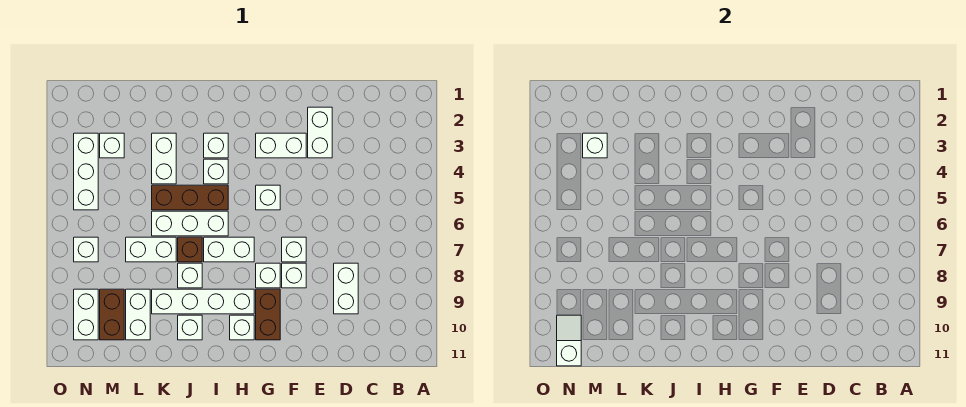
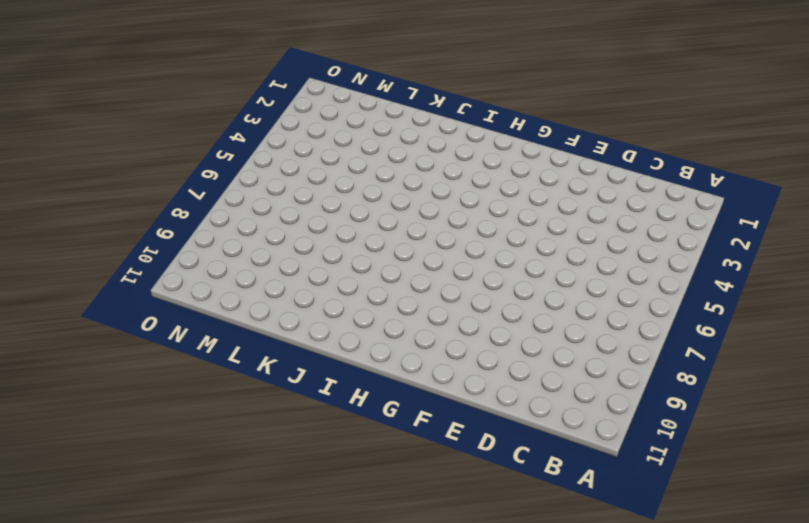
none -> white 1x2 brick [334,263,358,314]
none -> white 1x2 brick [308,107,332,158]
none -> white 1x2 brick [256,133,306,158]

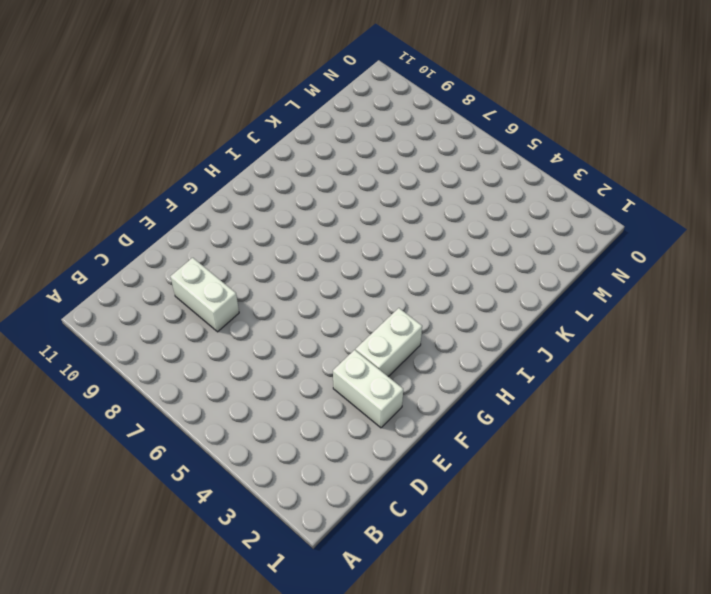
none -> white 1x1 brick [282,237,306,262]
none -> white 1x1 brick [282,263,306,288]
none -> white 1x1 brick [256,185,280,210]

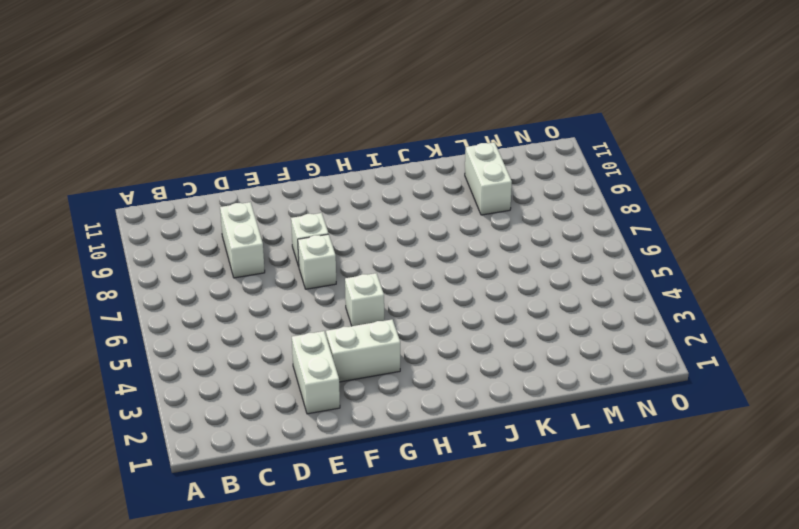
none -> white 1x1 brick [256,263,280,288]
none -> brown 1x2 brick [256,289,280,340]
none -> white 1x2 brick [204,237,254,262]

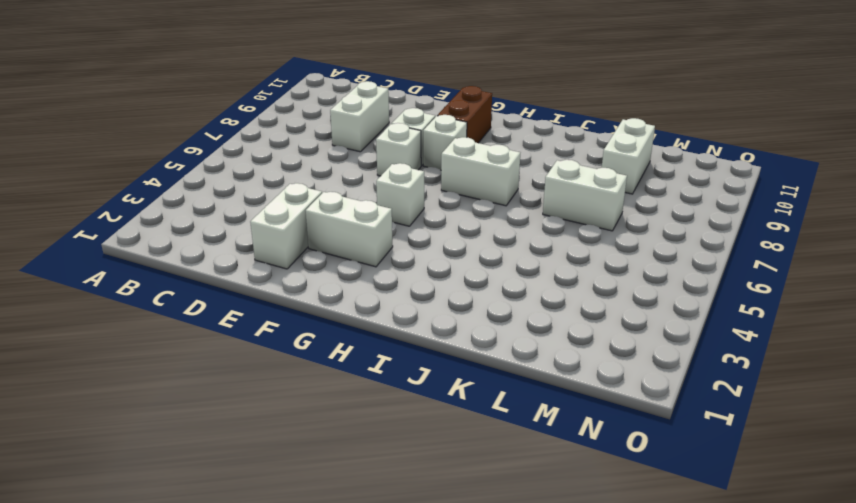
none -> white 1x4 brick [152,289,254,314]
none -> white 1x1 brick [230,315,254,340]
none -> white 1x1 brick [204,133,228,158]

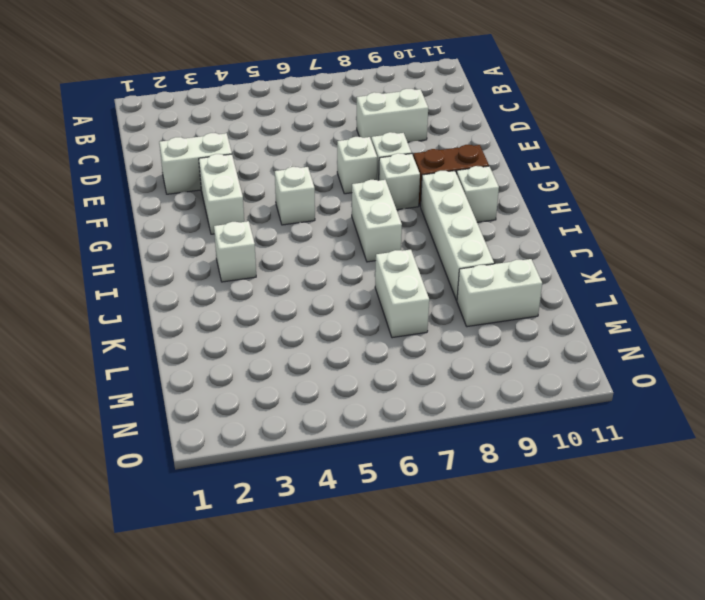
none -> white 1x1 brick [204,159,228,184]
none -> brown 1x3 brick [152,185,228,210]
none -> white 1x3 brick [152,211,228,236]

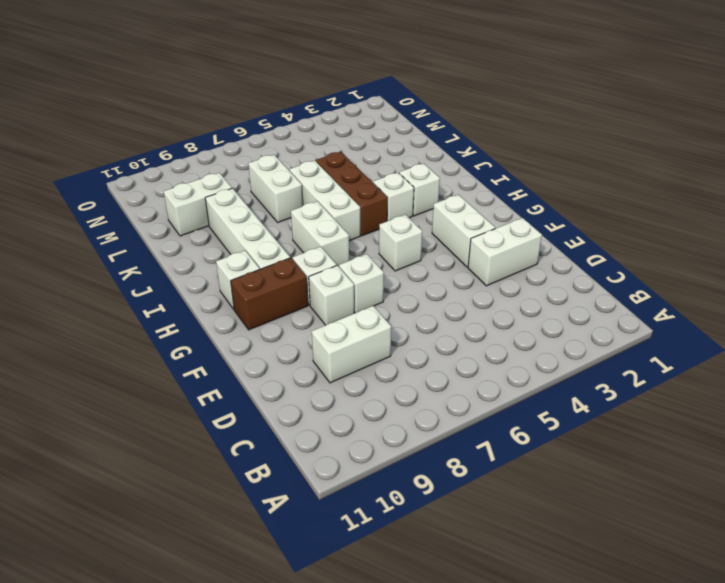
none -> brown 1x1 brick [178,237,202,262]
none -> white 1x1 brick [178,263,202,288]
none -> white 1x1 brick [178,315,202,340]

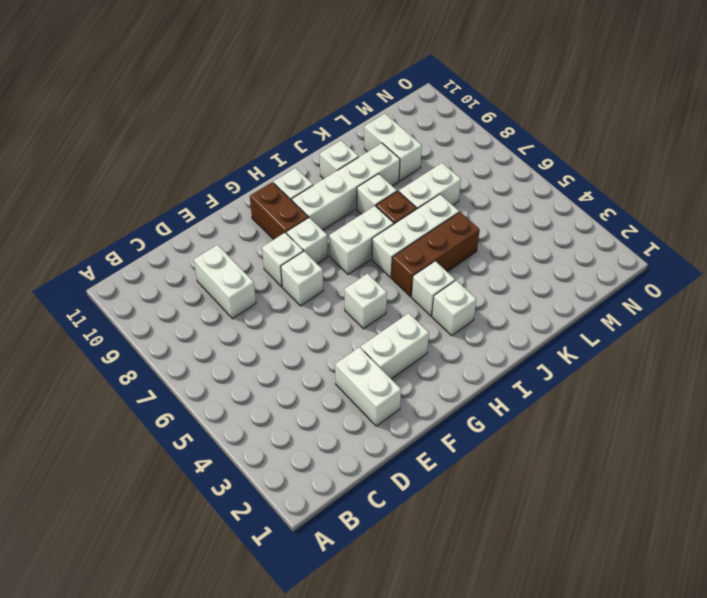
none -> white 1x2 brick [152,133,176,184]
none -> white 1x1 brick [100,133,124,158]
none -> brown 1x2 brick [100,289,124,340]

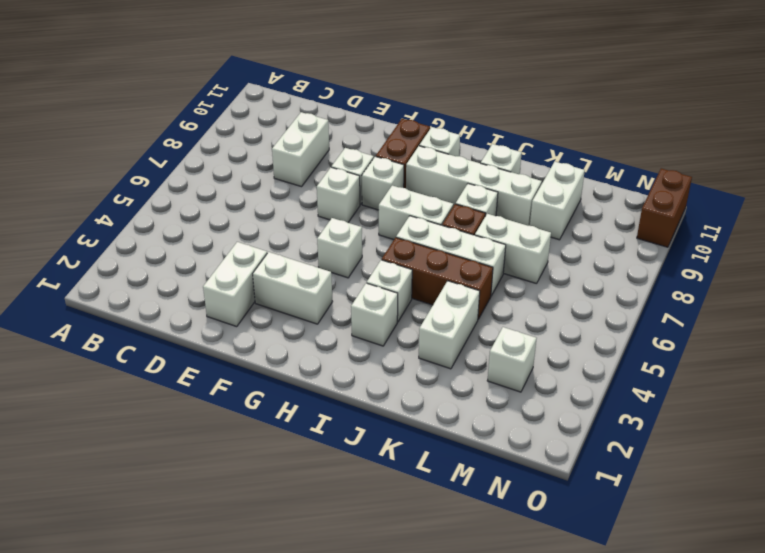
brown 1x2 brick [637,168,692,247] -> brown 1x2 brick moved to [100,289,124,340]
none -> white 1x3 brick [74,133,98,210]
none -> white 1x1 brick [74,237,98,262]
none -> white 1x2 brick [74,289,98,340]

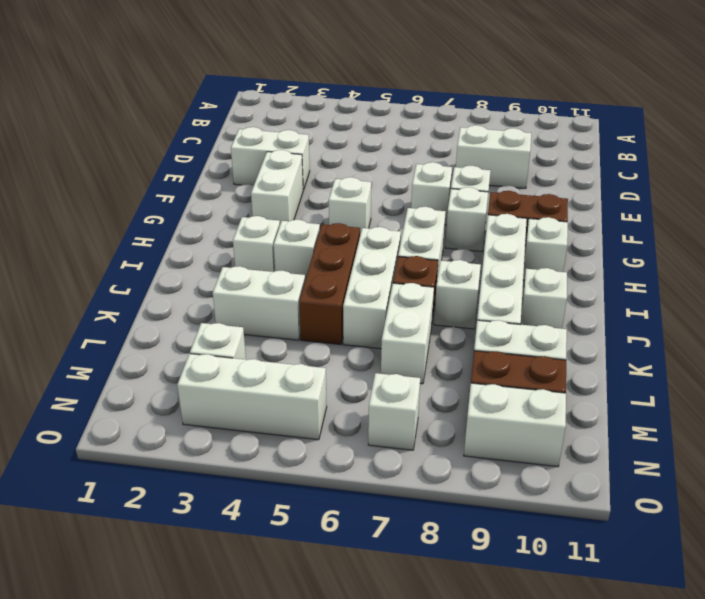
none -> white 1x1 brick [583,133,607,158]
none -> white 1x2 slope [557,315,581,366]

